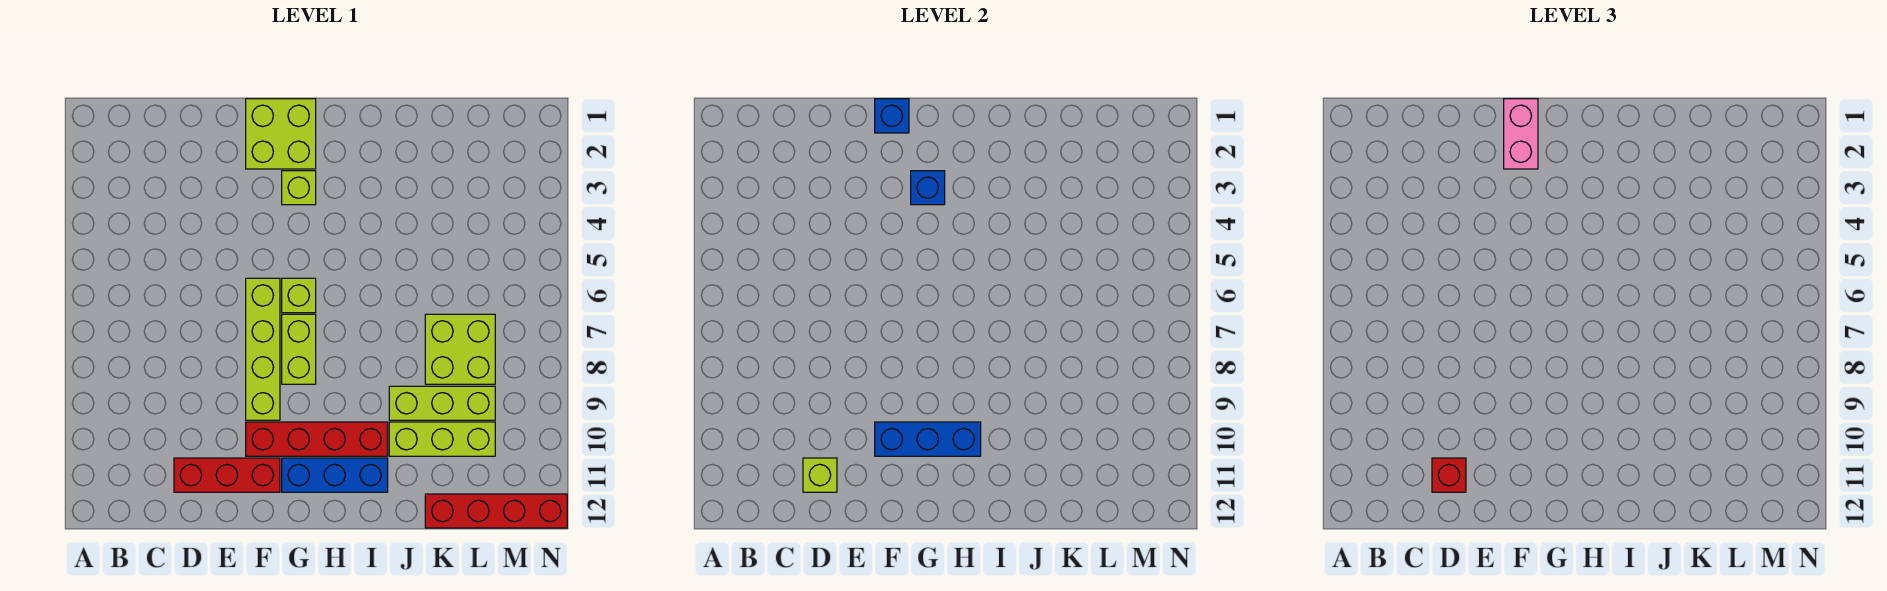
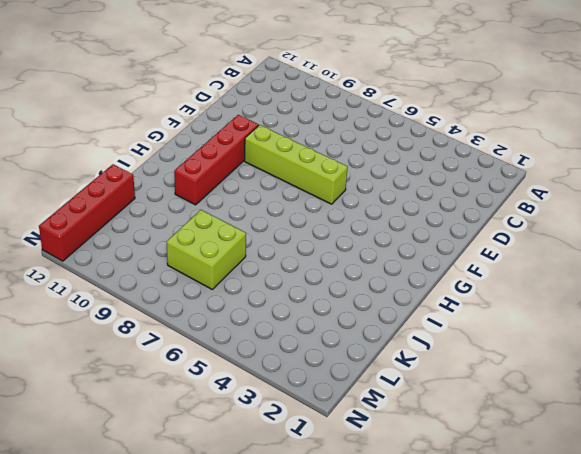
none -> red 1x3 brick [174,458,280,492]
none -> lime 2x2 brick [246,99,316,169]
none -> lime 1x1 brick [282,171,316,205]

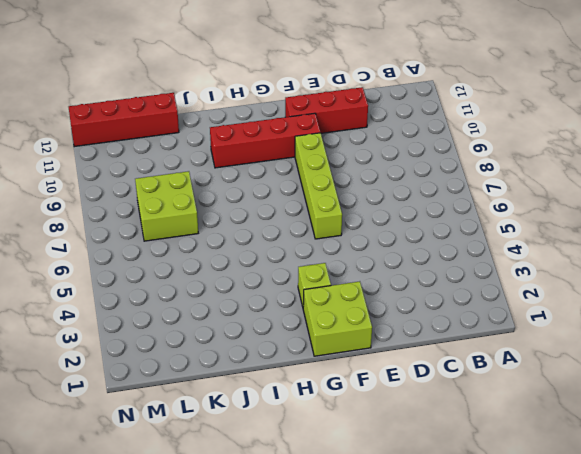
none -> lime 1x1 brick [282,278,316,313]
none -> lime 1x2 brick [282,314,316,384]
none -> blue 1x3 brick [282,458,388,492]

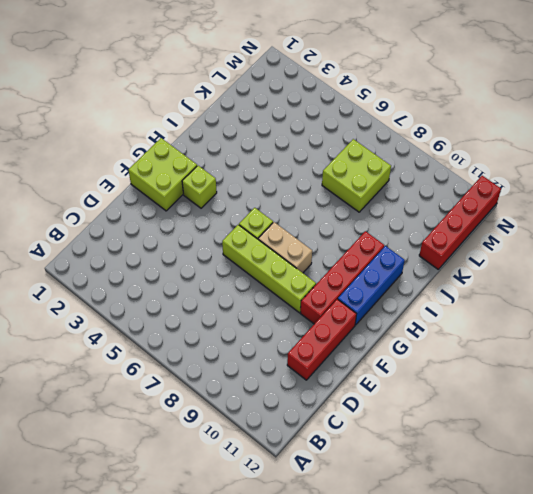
tan 1x2 brick [258,222,312,273] -> lime 1x2 brick [282,314,316,384]
none -> lime 1x3 brick [389,386,495,420]
none -> lime 1x3 brick [389,422,495,456]
none -> lime 1x1 brick [803,458,837,492]

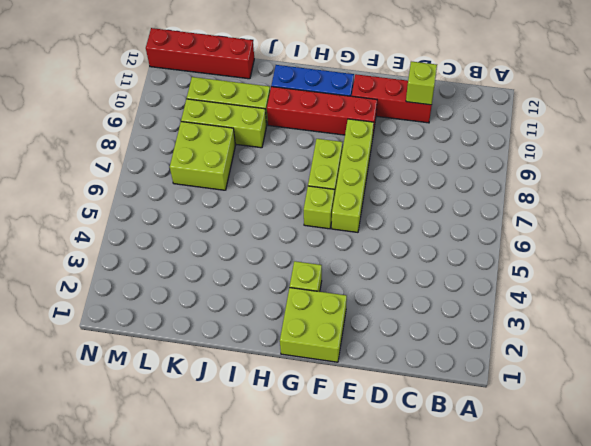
none -> blue 1x1 brick [875,99,909,133]
none -> blue 1x3 brick [875,422,981,456]
none -> blue 1x1 brick [911,171,945,205]

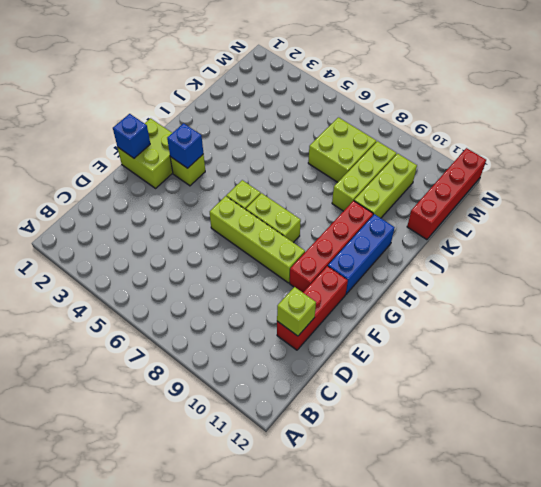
none -> blue 1x3 brick [875,422,981,456]
none -> red 1x1 brick [1432,458,1466,492]
none -> pink 1x2 brick [1504,99,1538,169]

